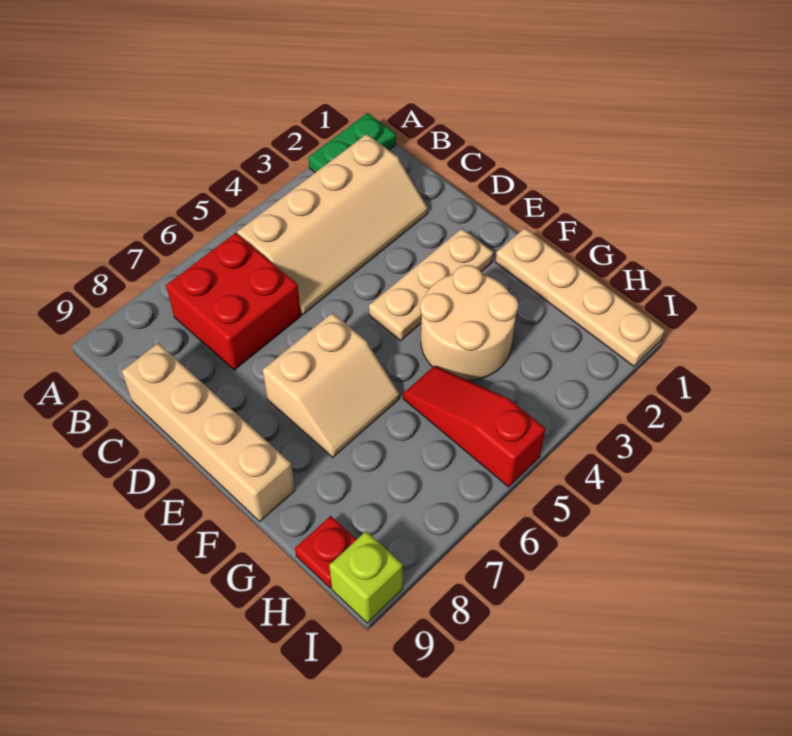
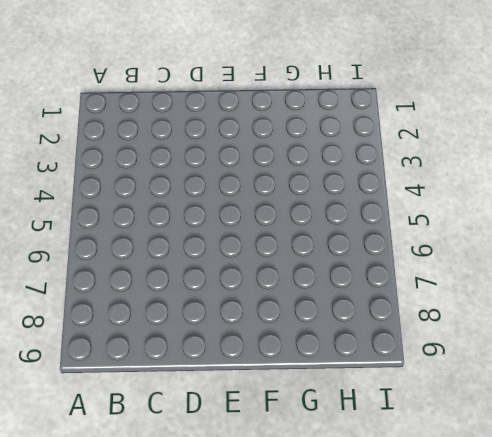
none -> green 1x2 plate [308,113,396,172]
none -> tan 2x4 slope [237,134,428,314]

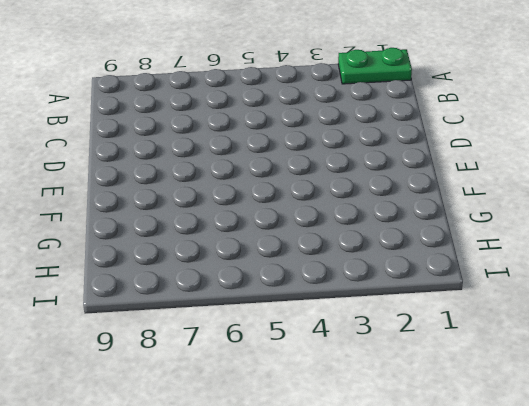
none -> tan 2x4 slope [237,134,428,314]
none -> red 2x2 brick [166,233,301,370]

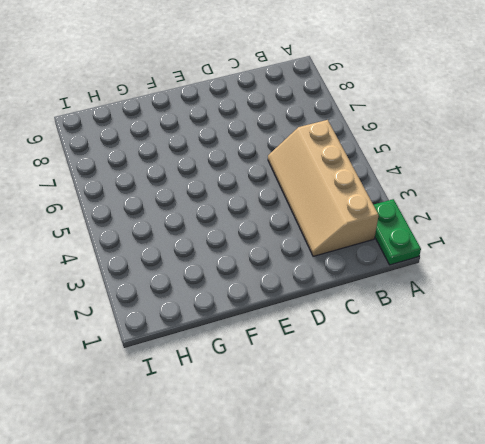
none -> red 2x2 brick [166,233,301,370]
none -> tan 1x4 brick [122,343,295,521]

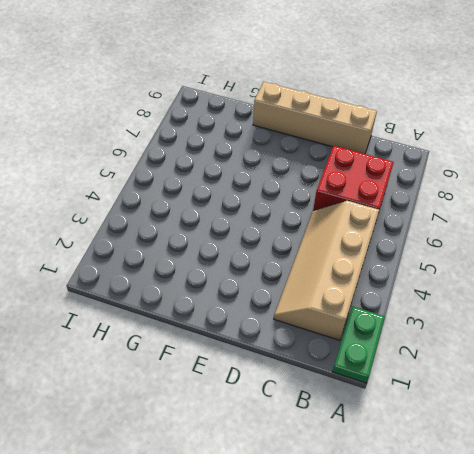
none -> tan 1x3 plate [369,229,493,341]
none -> tan 2x2 slope [263,313,400,457]

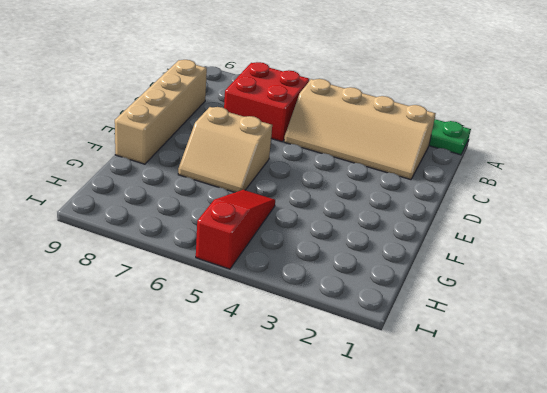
none -> tan 1x3 plate [369,229,493,341]
none -> tan 1x4 plate [496,228,665,366]

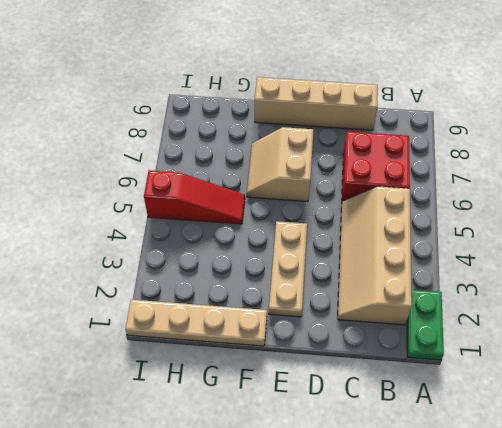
none -> tan 2x2 round brick [420,265,518,380]
none -> red 1x1 plate [295,516,357,588]

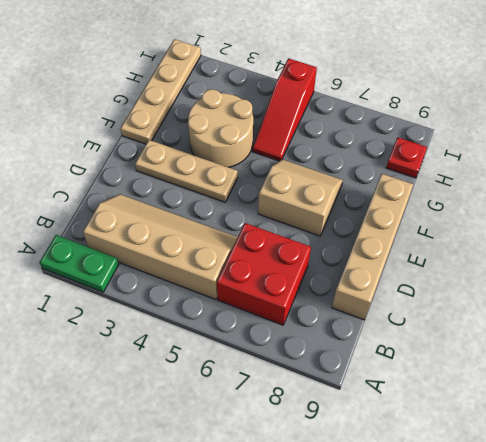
none -> lime 1x1 brick [329,531,403,623]

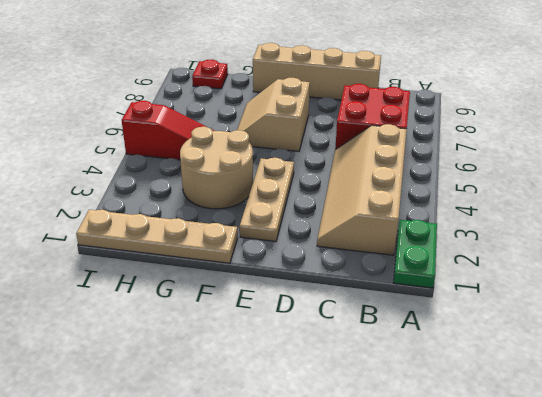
none -> lime 1x1 brick [329,531,403,623]

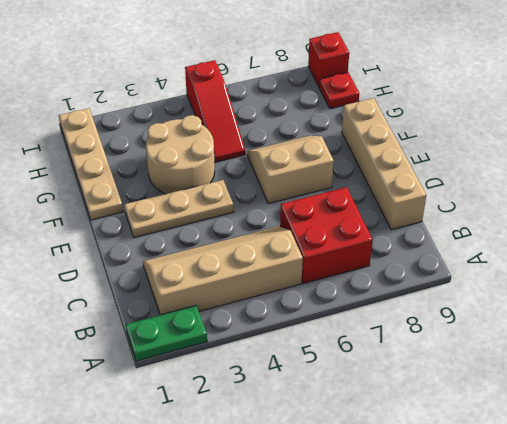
red 1x1 brick [308,32,349,86] -> lime 1x1 brick [329,531,403,623]

